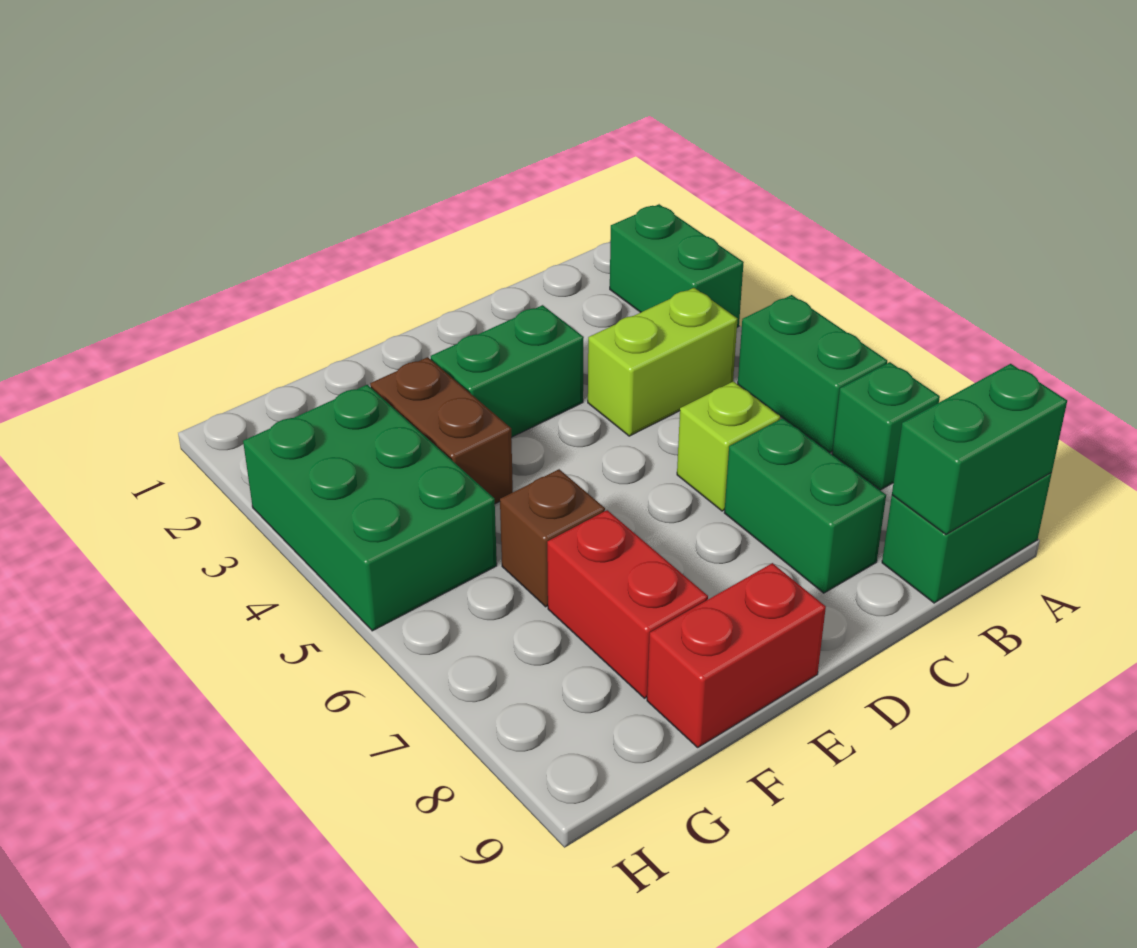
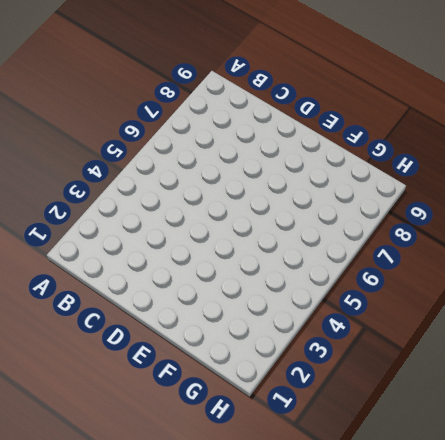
none -> green 1x2 brick [610,204,744,327]
none -> green 1x2 brick [738,295,887,453]
none -> green 1x1 brick [832,362,940,490]

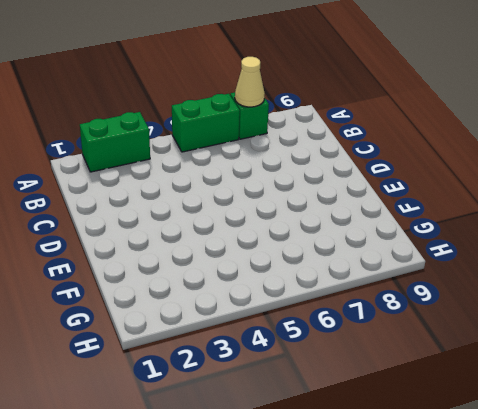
tan 1x1 cone [235,57,265,107] -> none
none -> green 1x2 brick [882,473,1052,603]
none -> lime 1x2 brick [588,288,737,436]
none -> lime 1x1 brick [677,381,780,511]

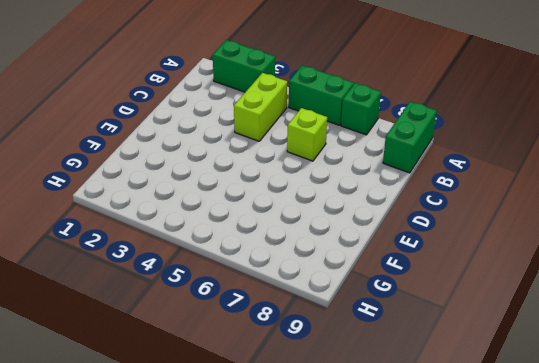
none -> green 1x2 brick [724,418,886,593]
none -> green 1x2 brick [431,305,584,437]
none -> red 1x2 brick [647,563,826,747]

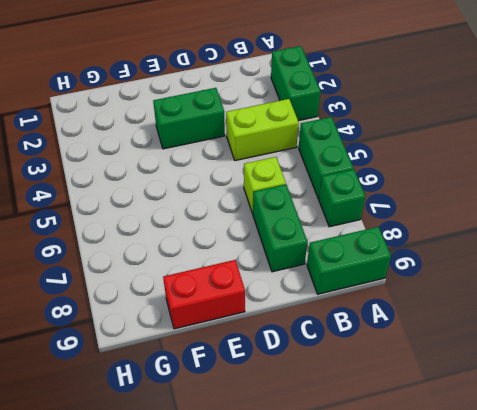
none -> brown 1x2 brick [370,357,513,504]
none -> brown 1x1 brick [500,469,605,607]
none -> red 1x2 brick [547,510,708,698]

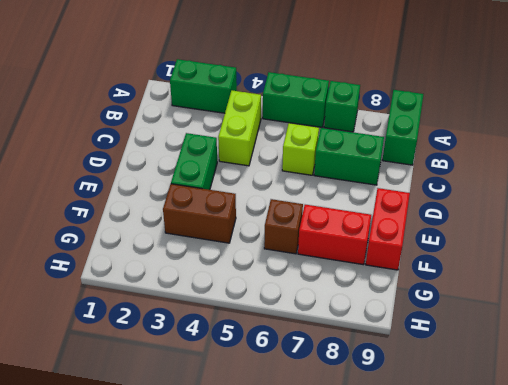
none -> green 2x3 brick [243,385,497,631]
none -> green 1x2 brick [892,364,1067,534]

